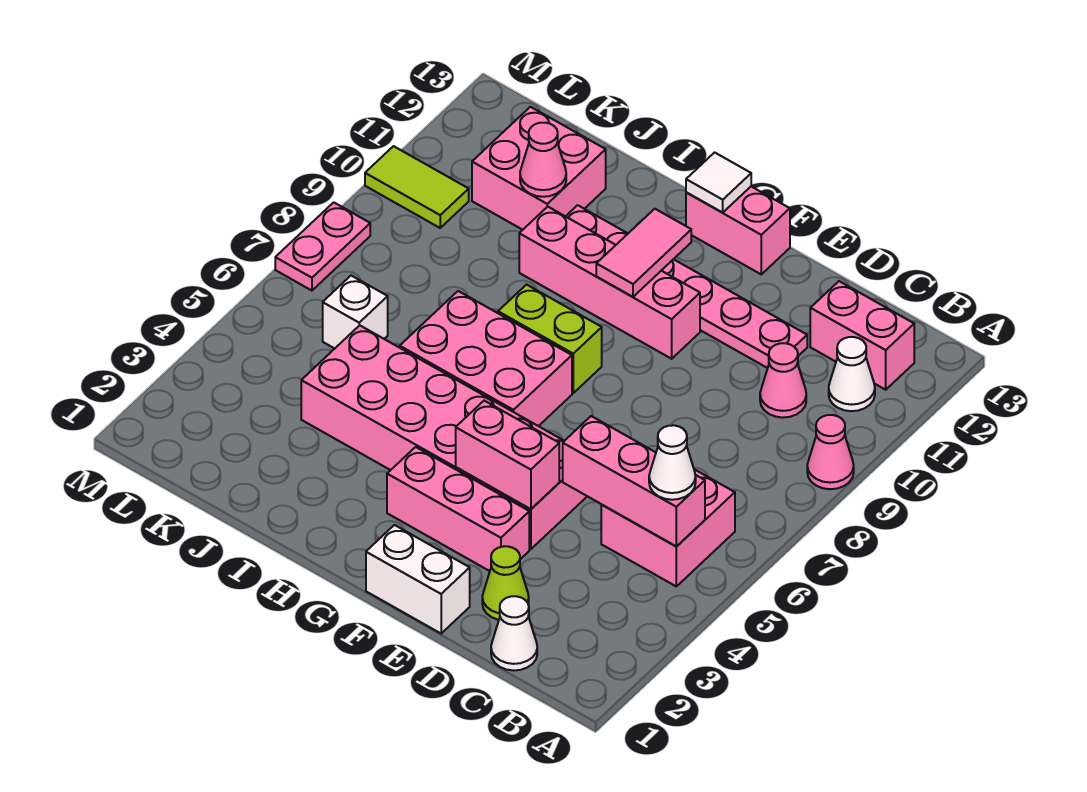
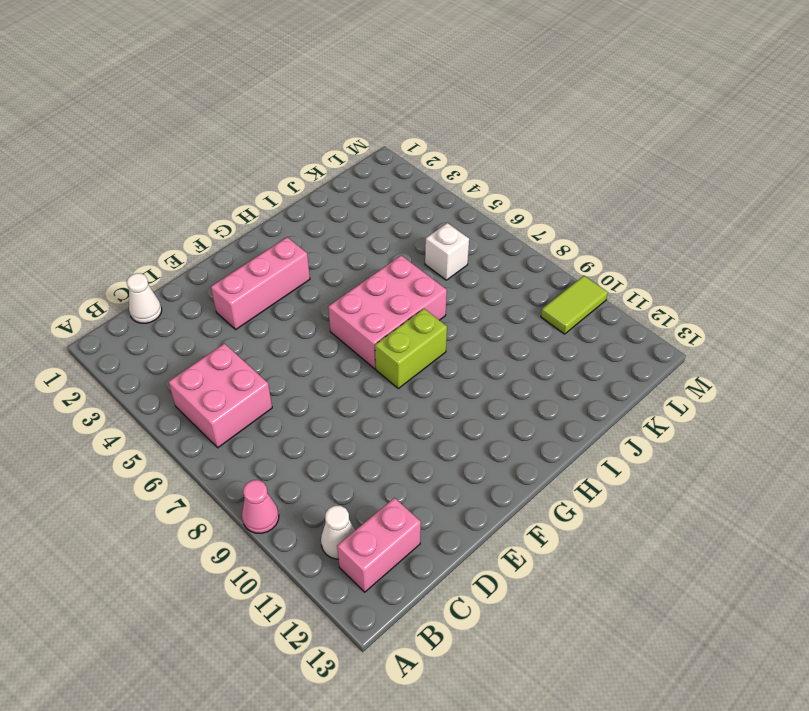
none -> pink 1x1 cone [760,343,806,418]
none -> lime 1x1 cone [482,546,529,620]
none -> pink 1x6 plate [566,205,807,368]

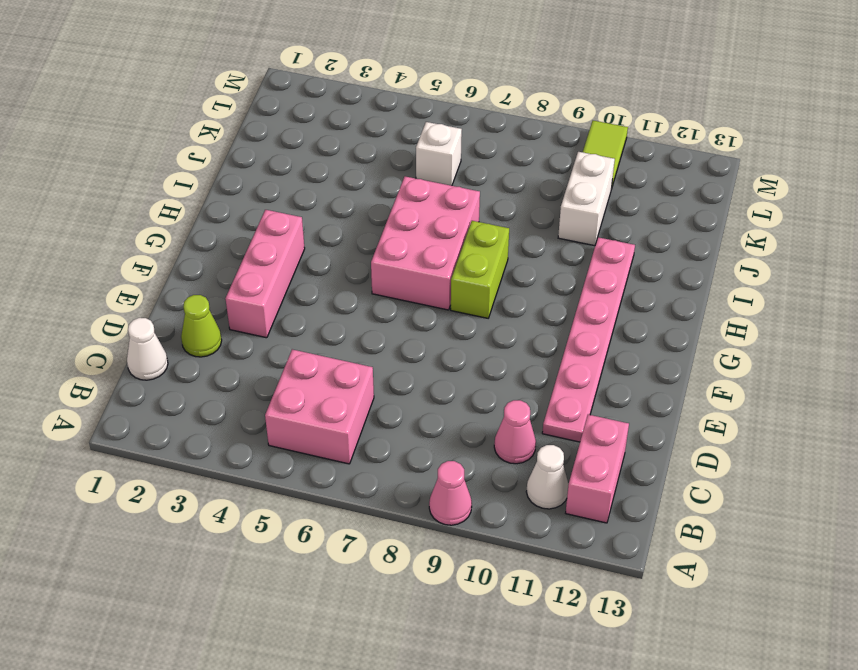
white 1x2 brick [558,152,615,246] -> white 1x2 brick moved to [366,525,470,633]
none -> pink 2x6 brick [301,325,587,549]
none -> pink 1x4 brick [519,207,700,359]
none -> pink 1x2 brick [686,187,790,274]

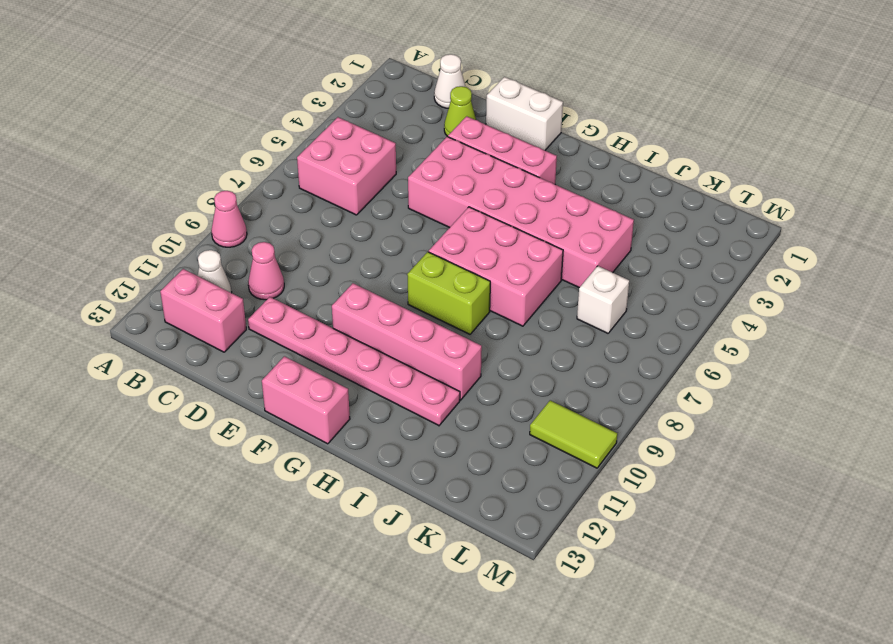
none -> pink 2x2 brick [472,107,606,230]
none -> pink 1x2 plate [275,202,370,291]
none -> pink 1x3 brick [563,416,705,546]

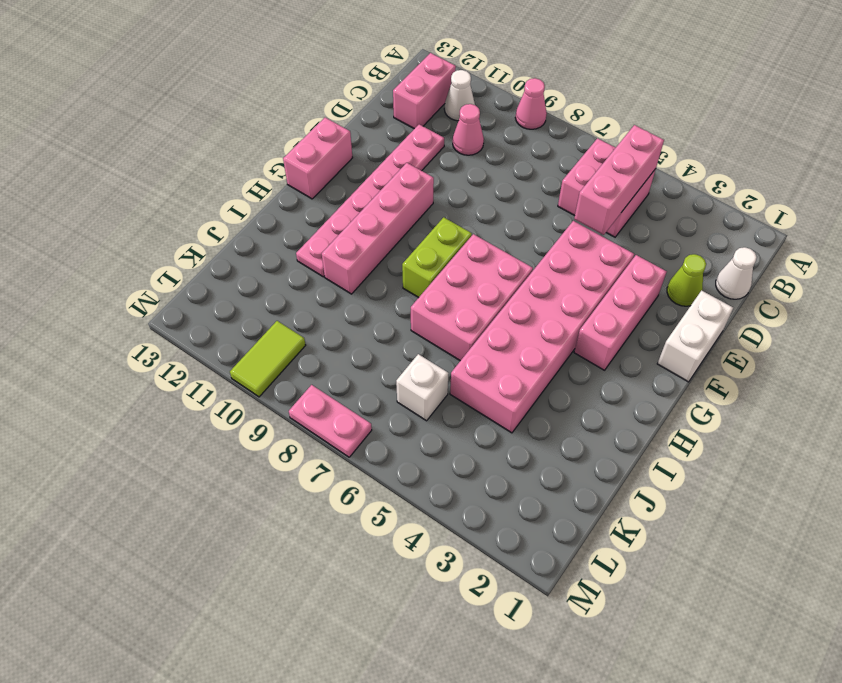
none -> pink 2x2 brick [472,107,606,230]
none -> pink 1x2 brick [456,401,559,509]
none -> pink 1x2 tile [596,209,691,297]

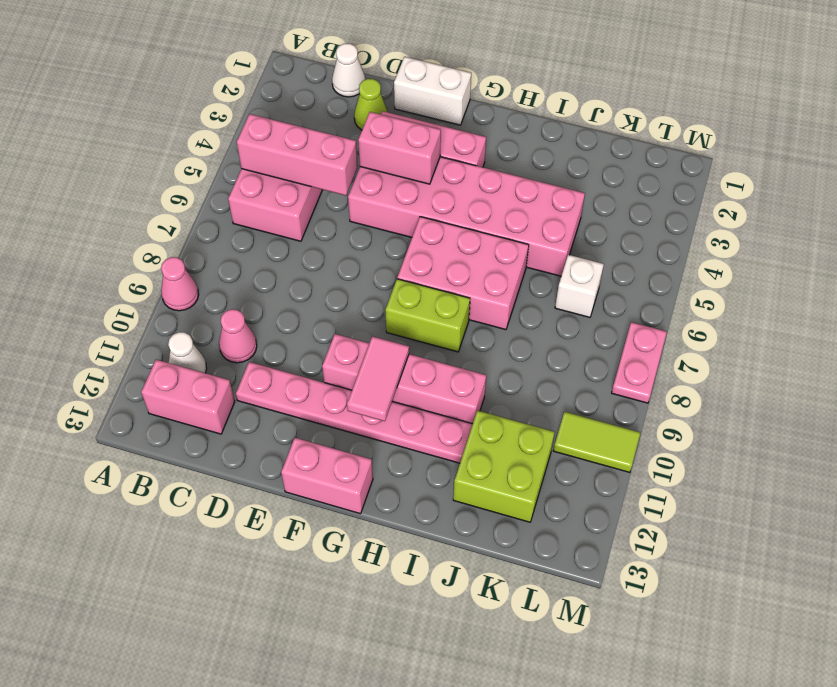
lime 2x2 brick [453,410,555,522] -> pink 2x2 brick [472,107,606,230]
none -> white 1x1 tile [686,152,751,213]
none -> pink 1x1 cone [520,123,566,197]
none -> white 1x1 cone [649,425,696,500]

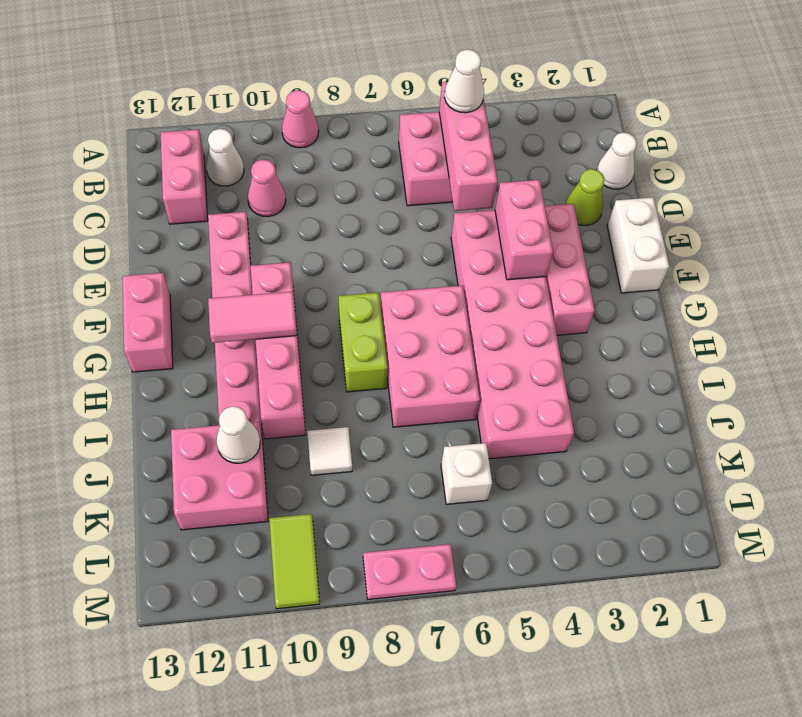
white 1x1 tile [307,427,352,475] -> white 1x1 tile moved to [686,152,751,213]
white 1x1 cone [216,406,260,463] -> pink 1x1 cone [520,123,566,197]

